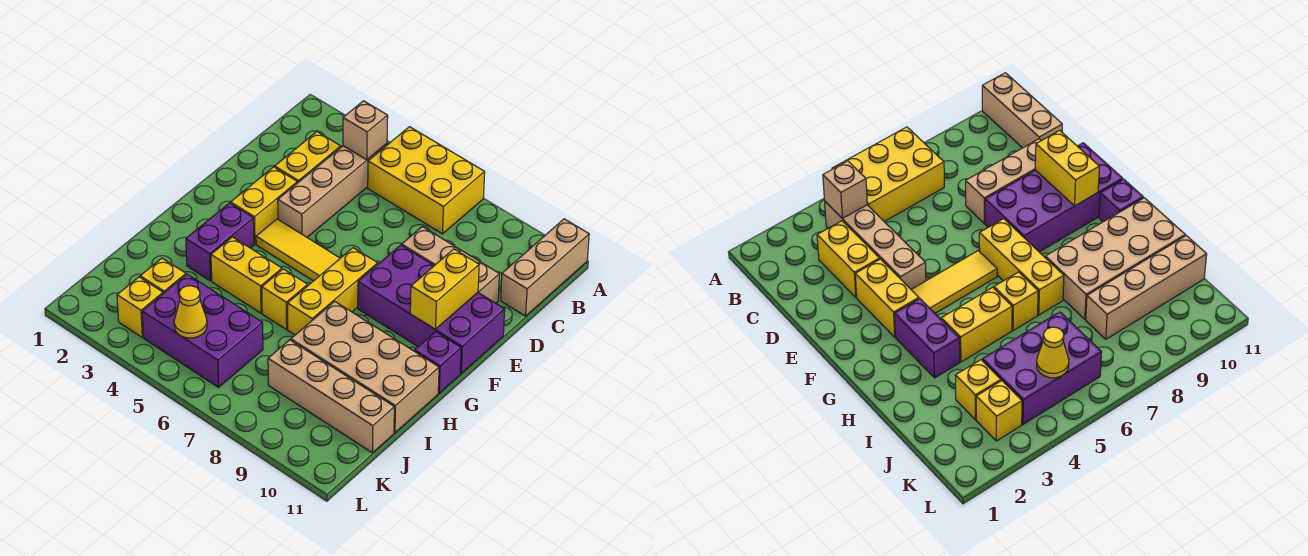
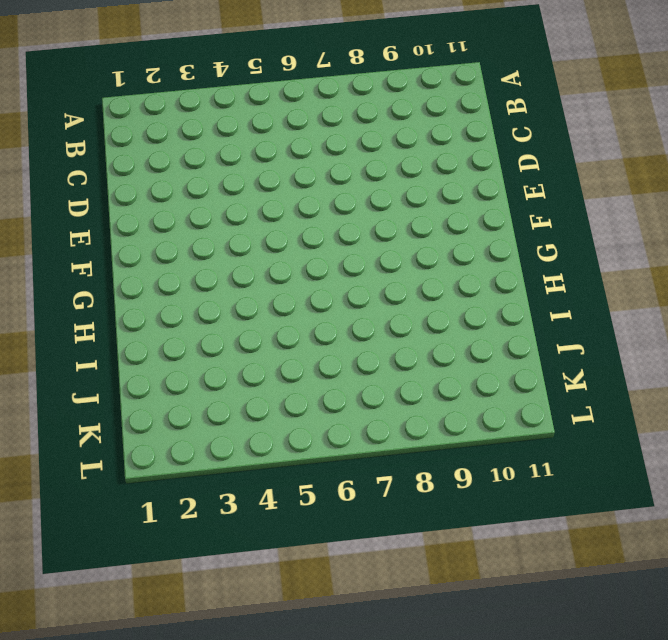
none -> yellow 2x3 brick [368,127,485,234]
none -> tan 1x3 brick [501,219,589,316]
none -> tan 1x4 brick [278,144,387,237]

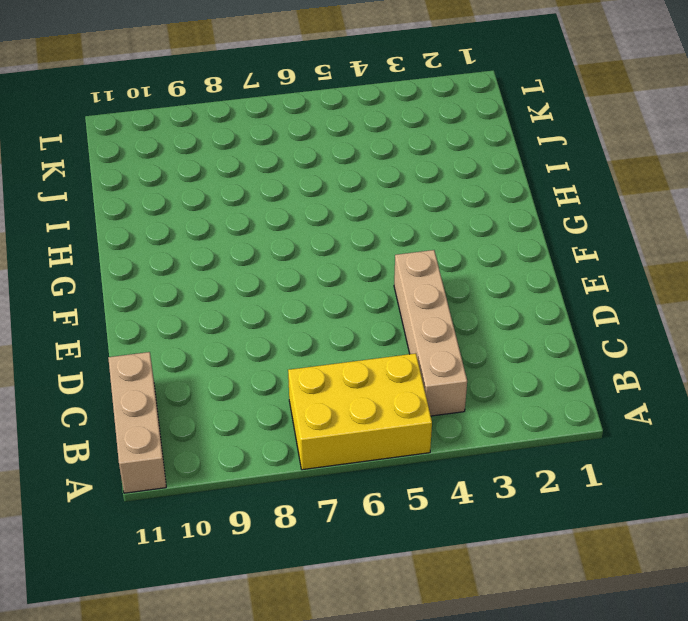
none -> yellow 1x2 brick [275,132,341,183]
none -> tan 1x3 brick [402,227,499,303]
none -> yellow 1x2 brick [231,167,297,244]

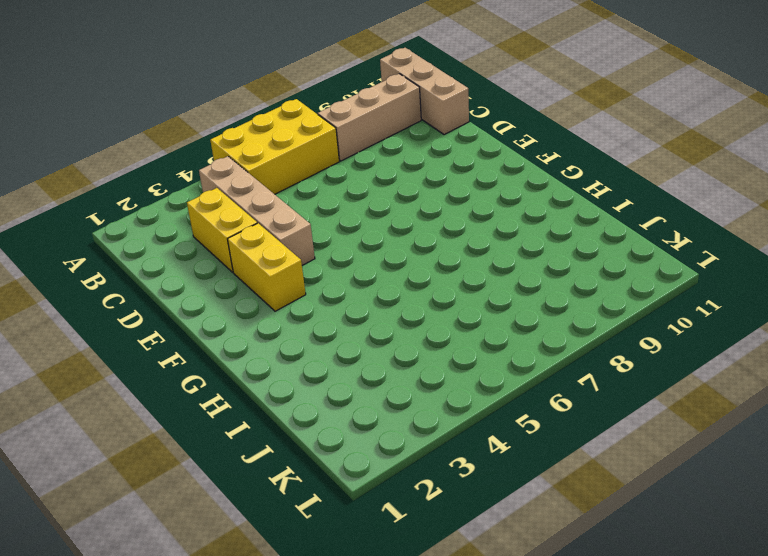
tan 1x3 brick [318,74,421,161] -> tan 1x3 brick moved to [402,227,499,303]
none -> purple 2x4 brick [358,245,505,374]
none -> yellow 1x3 tile [256,219,340,281]
none -> yellow 1x3 brick [288,248,378,335]

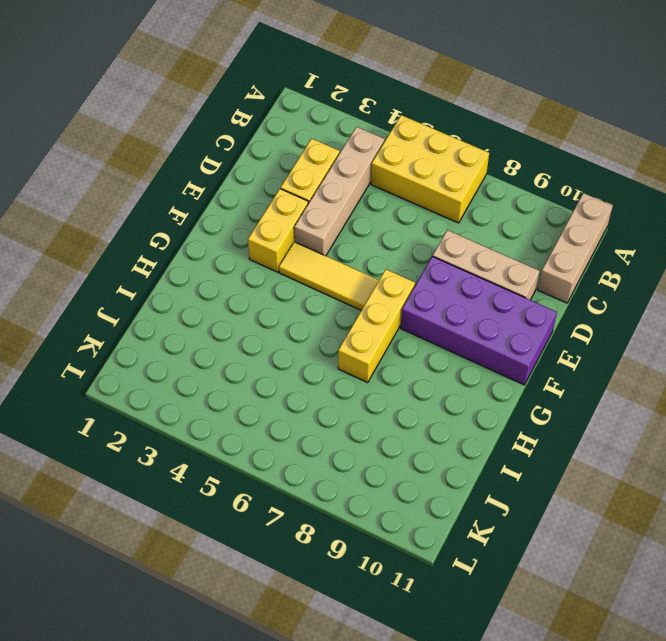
none -> purple 1x2 brick [186,203,254,281]
none -> purple 1x1 brick [415,332,461,393]
none -> yellow 1x2 brick [211,237,282,313]

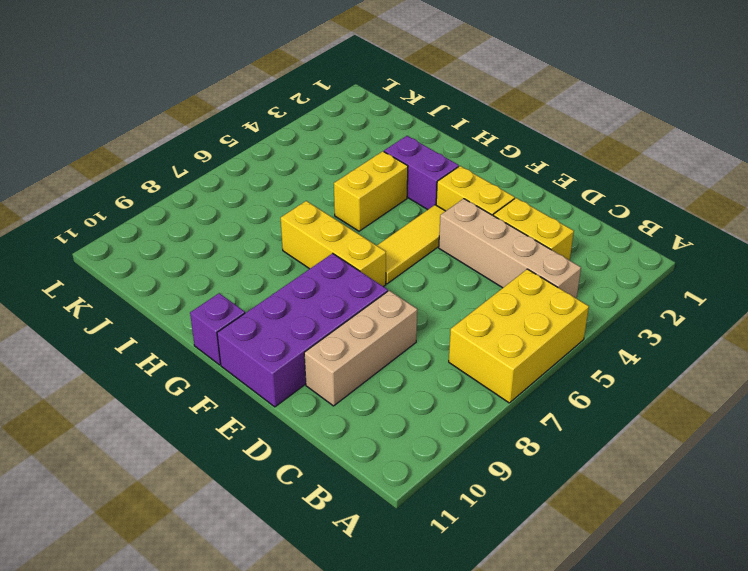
none -> tan 1x3 brick [501,219,589,316]
none -> yellow 1x1 brick [262,269,308,329]
none -> tan 2x4 brick [291,301,439,433]

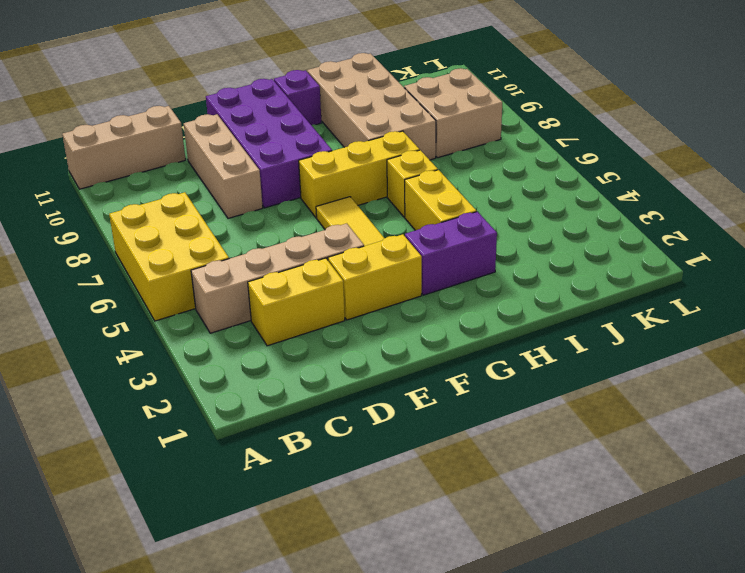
tan 2x2 brick [404,68,502,158] -> tan 1x4 brick [268,340,394,453]
none -> yellow 1x1 brick [140,258,186,294]
none -> purple 2x3 brick [142,274,263,387]
none -> yellow 1x1 brick [117,277,163,337]

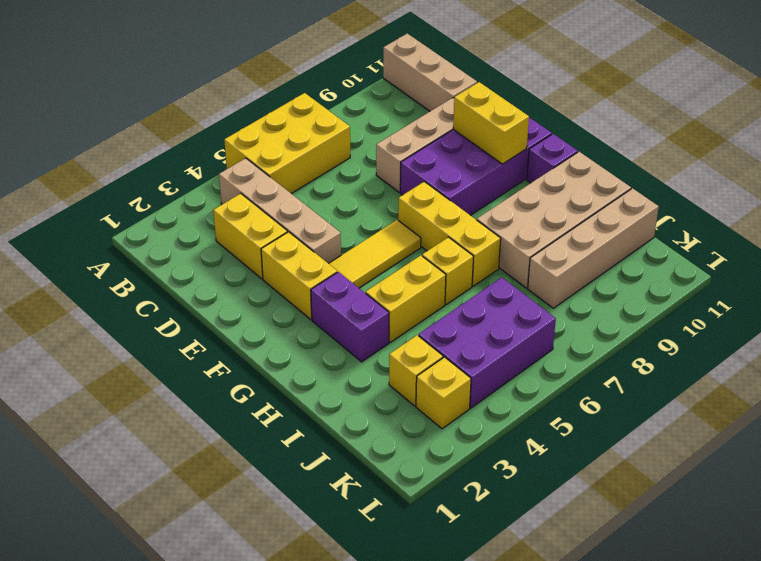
none -> tan 1x1 brick [343,101,388,160]
none -> yellow 1x1 cone [174,286,207,338]

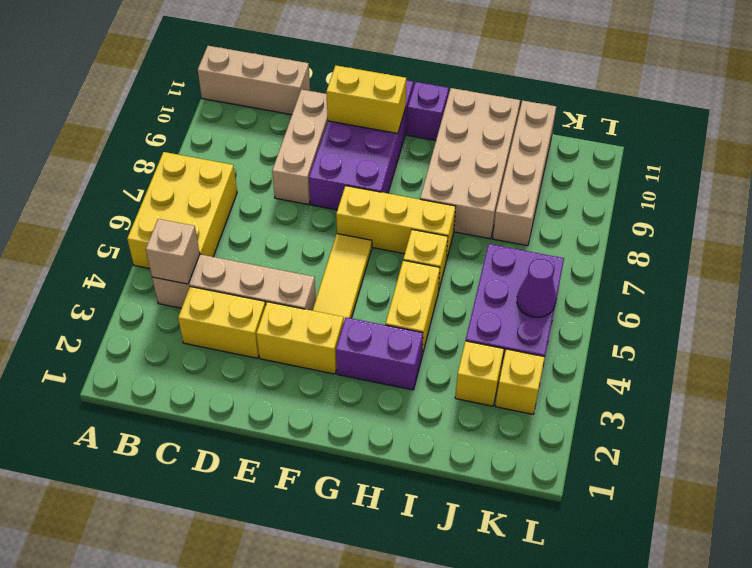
purple 1x1 cone [517,259,556,318] -> yellow 1x1 cone [174,286,207,338]

